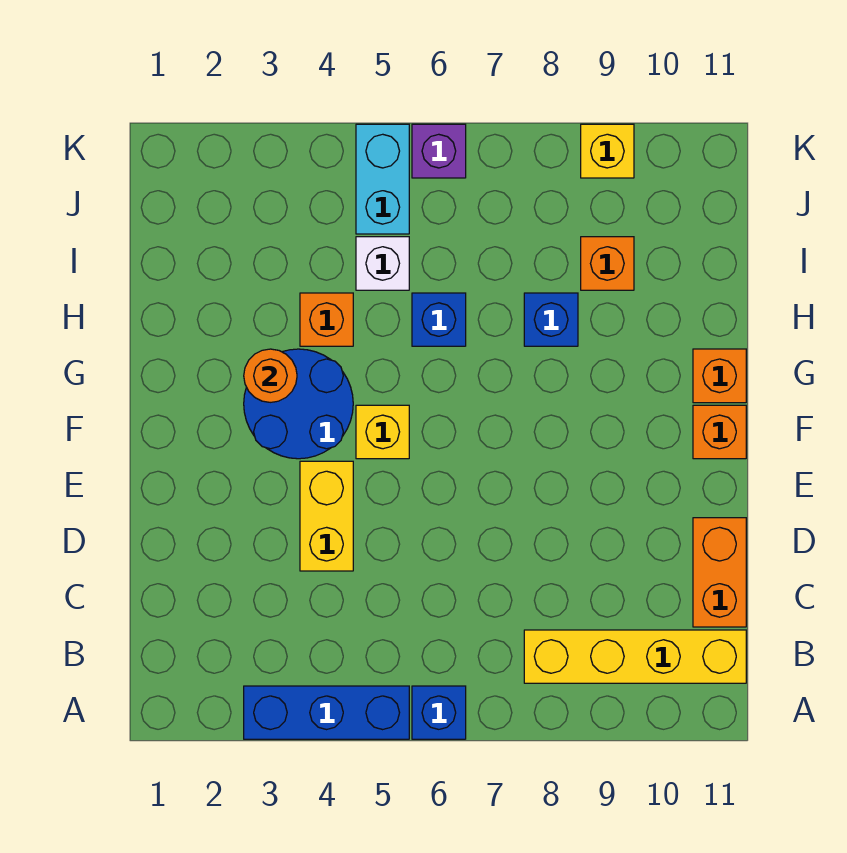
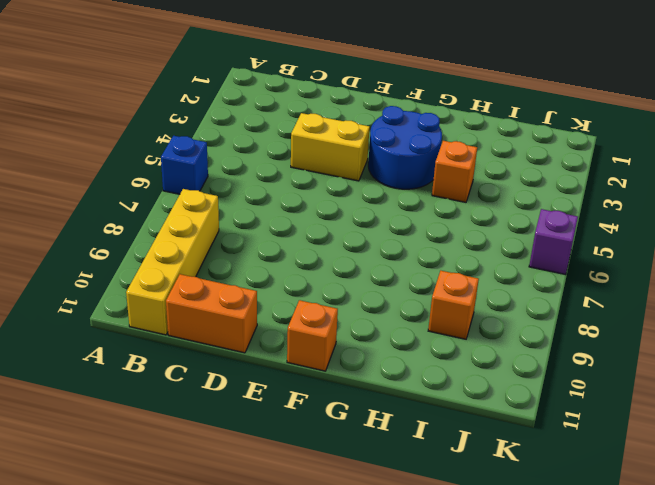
none -> blue 1x3 brick [244,686,409,739]
none -> yellow 1x1 brick [356,405,409,459]
none -> orange 1x1 brick [693,349,746,403]

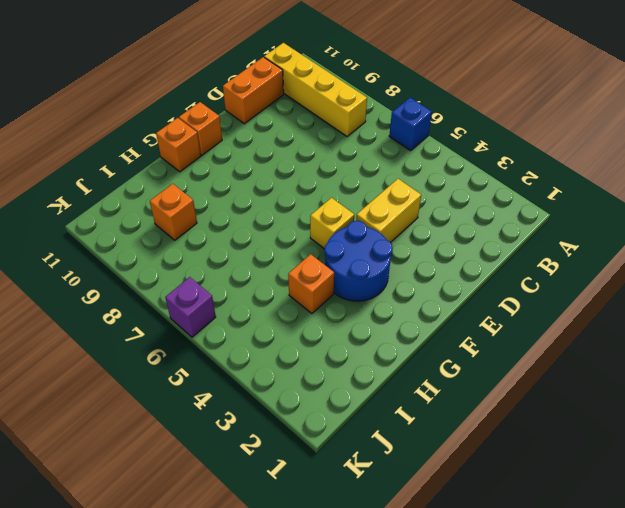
none -> blue 1x3 brick [244,686,409,739]
none -> blue 1x1 brick [412,293,466,346]
none -> blue 1x1 brick [524,293,578,346]

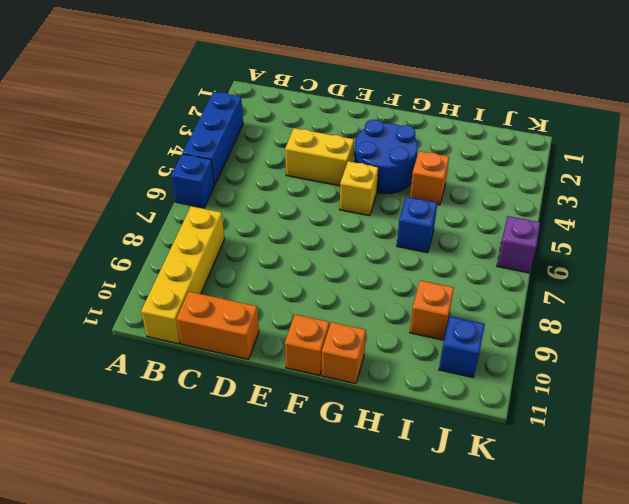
blue 1x1 brick [439,317,485,378] -> blue 1x1 brick moved to [524,293,578,346]
none -> white 1x1 brick [356,237,409,290]
none -> cyan 1x2 brick [356,124,409,234]
none -> yellow 1x1 brick [581,124,634,178]

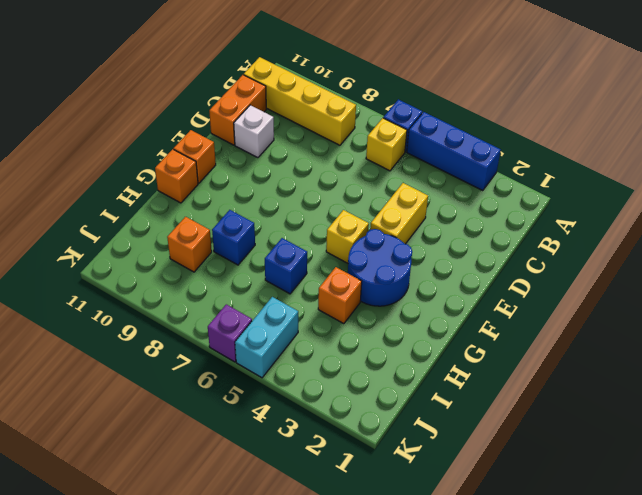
yellow 1x1 brick [366,118,407,171] -> yellow 1x1 brick moved to [581,124,634,178]
white 1x1 brick [234,105,274,158] -> white 1x1 brick moved to [356,237,409,290]
none -> orange 1x1 round brick [244,349,297,402]

